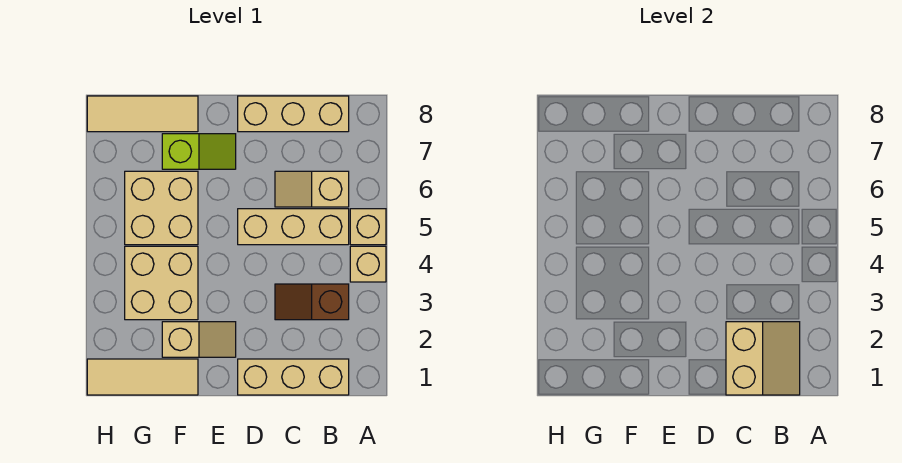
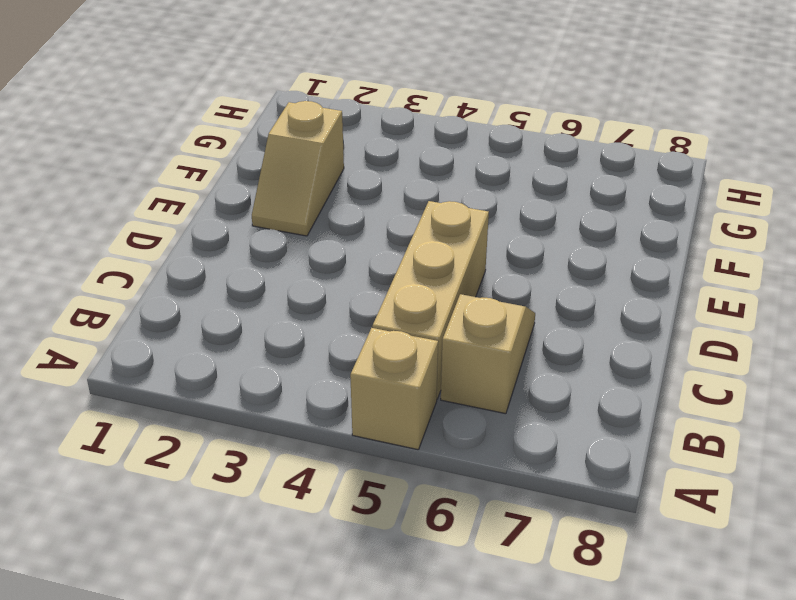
none -> tan 1x1 brick [350,246,386,282]
none -> tan 1x3 brick [238,359,349,395]
none -> brown 1x2 slope [275,284,349,320]

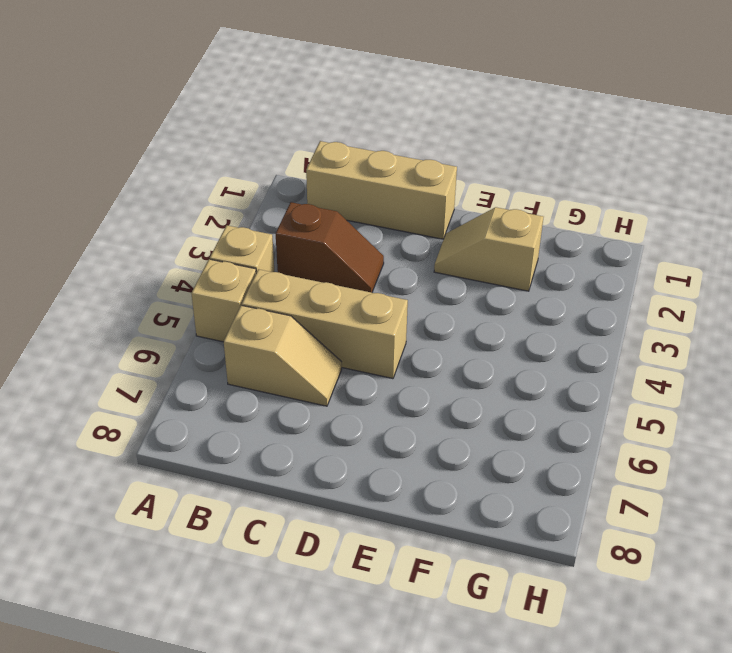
none -> tan 1x3 brick [238,96,349,132]
none -> lime 1x2 slope [162,134,236,169]
none -> tan 1x3 tile [87,359,198,395]

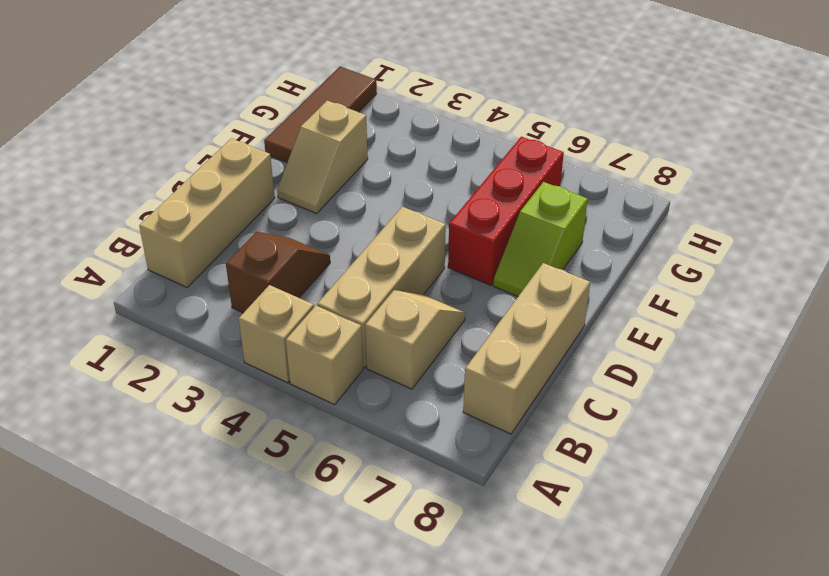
red 1x3 brick [448,137,564,285] -> tan 2x2 brick [125,171,198,245]
brown 1x3 tile [264,67,377,163] -> tan 1x3 tile [87,359,198,395]
none -> tan 2x2 brick [125,246,198,320]
none -> tan 1x3 tile [87,96,198,132]
none -> tan 2x2 slope [726,322,800,395]

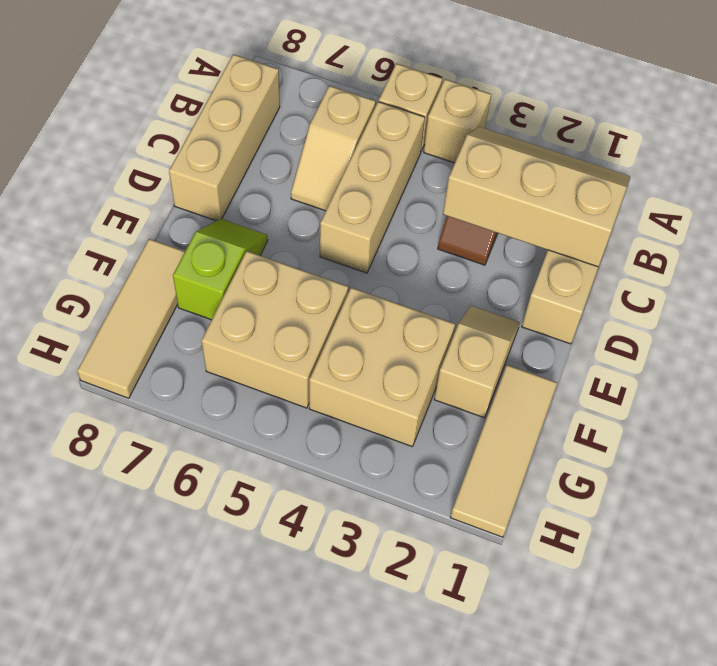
tan 2x3 slope [443,127,630,267] -> tan 2x2 slope [726,322,800,395]

